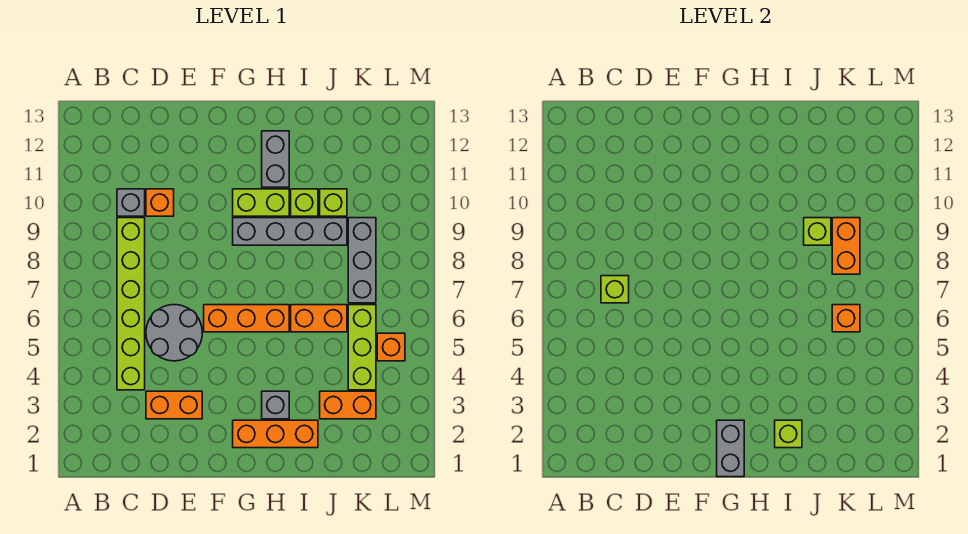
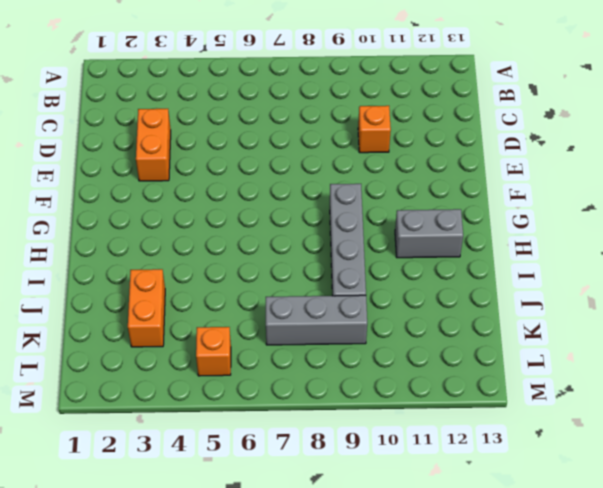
none -> lime 1x6 brick [117,218,145,390]
none -> grey 1x1 brick [117,189,145,216]
none -> grey 2x2 round brick [146,305,202,361]

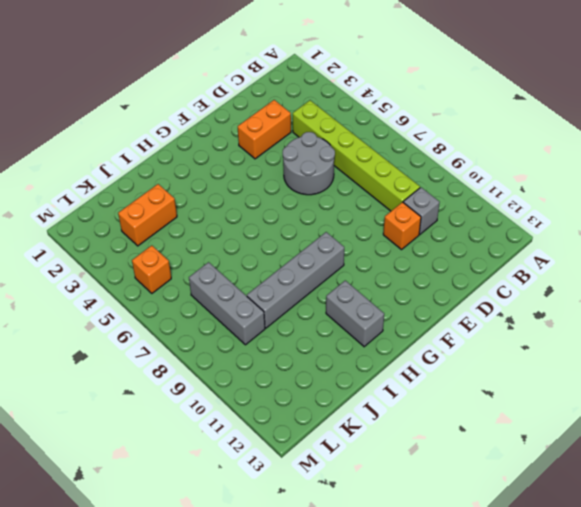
none -> orange 1x3 brick [204,305,289,332]
none -> orange 1x3 brick [233,420,318,448]
none -> lime 1x2 brick [233,189,289,216]

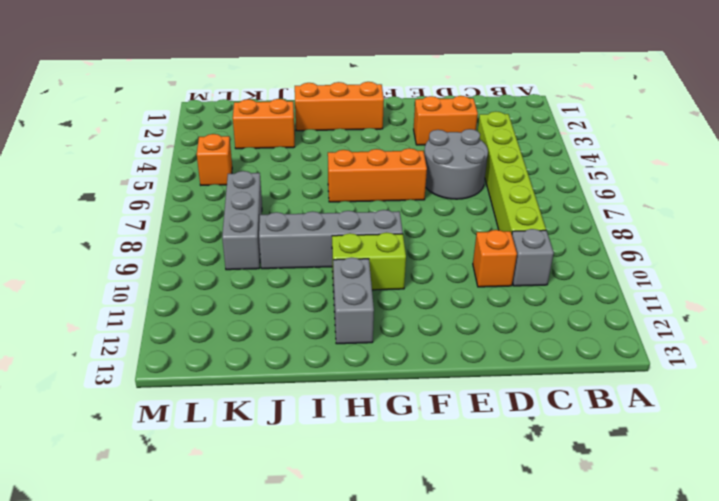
none -> grey 1x1 brick [262,391,289,419]
none -> orange 1x2 brick [291,305,347,332]
none -> lime 1x1 brick [291,189,318,216]

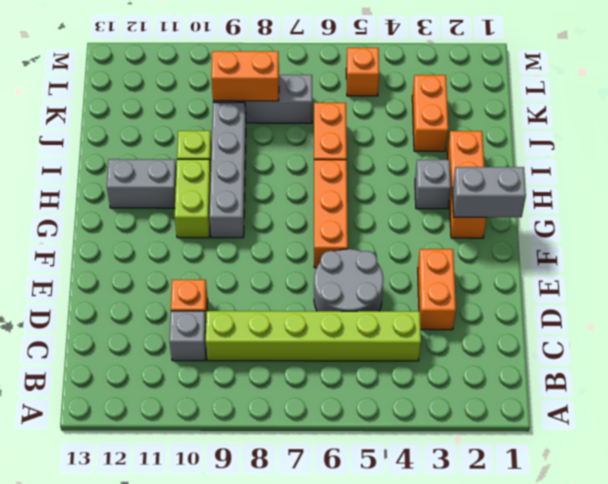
none -> lime 1x1 brick [320,189,347,216]
none -> lime 1x3 brick [348,305,376,390]
none -> lime 1x1 brick [601,276,629,303]

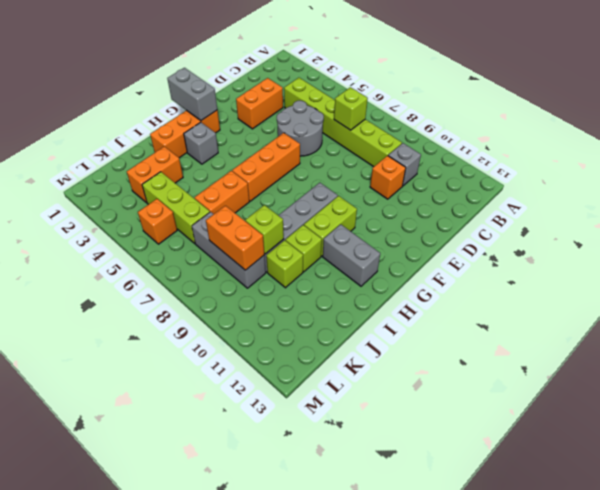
none -> lime 1x1 brick [775,420,802,448]
none -> orange 1x1 brick [832,305,860,332]

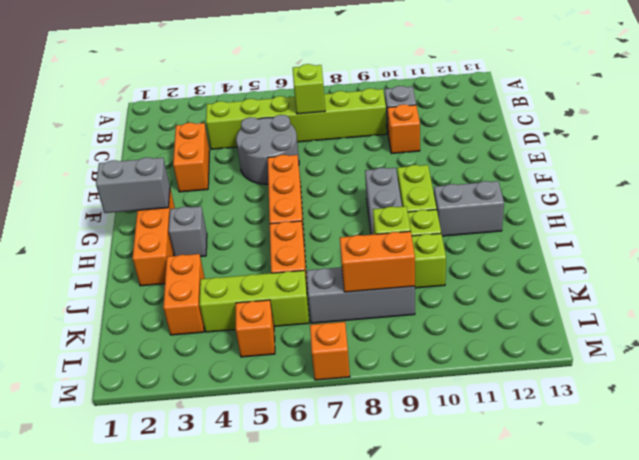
orange 1x1 brick [310,322,350,380] -> orange 1x1 brick moved to [832,305,860,332]
none -> lime 1x1 brick [775,420,802,448]

